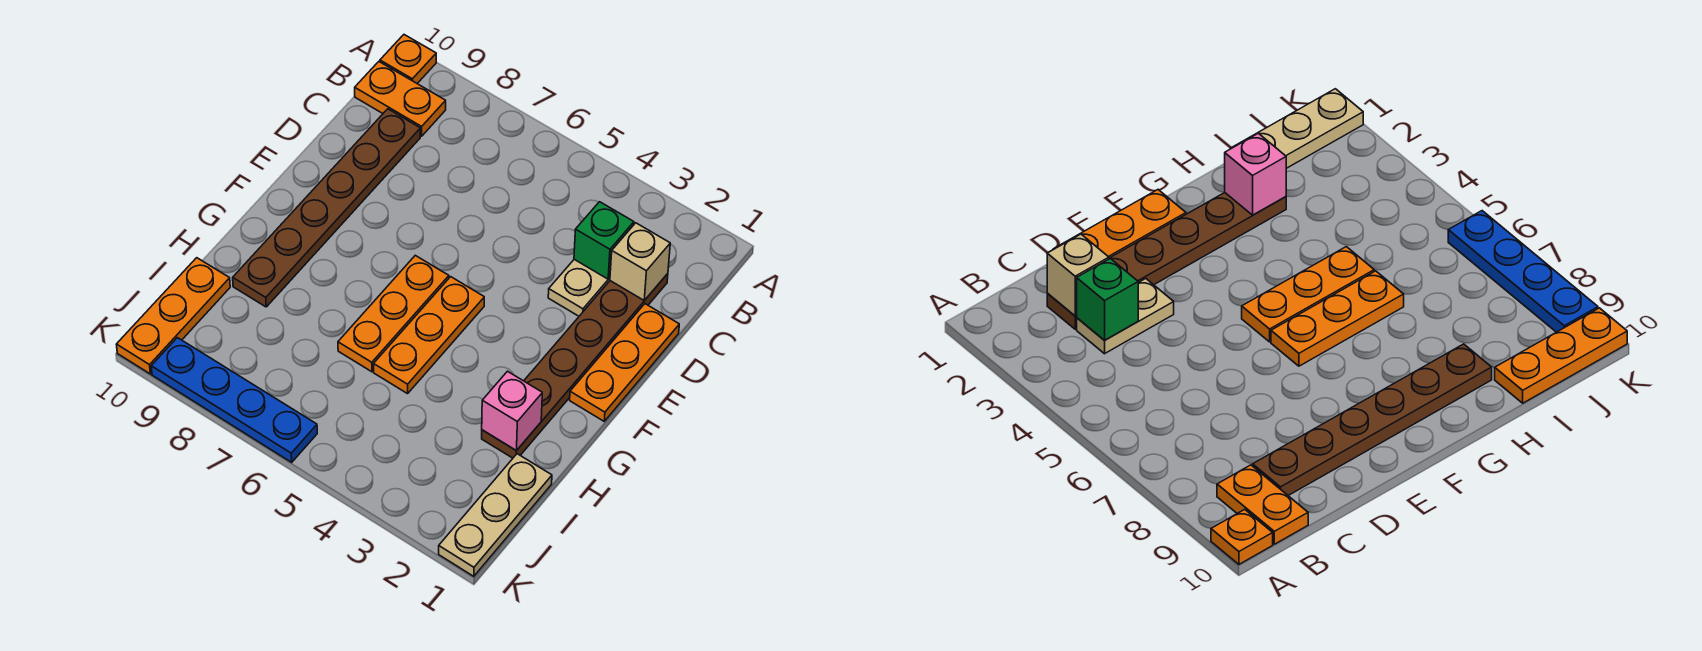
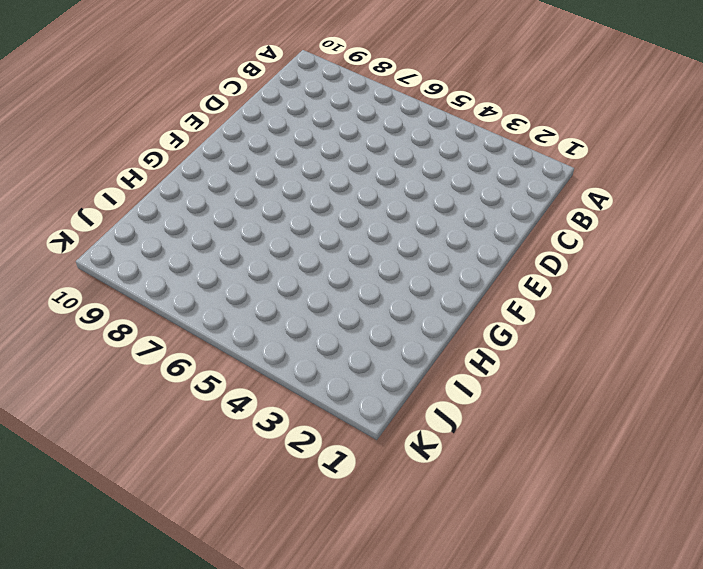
none -> orange 1x1 plate [380,35,436,83]
none -> orange 1x2 plate [355,62,446,136]
none -> brown 1x6 plate [482,274,668,458]

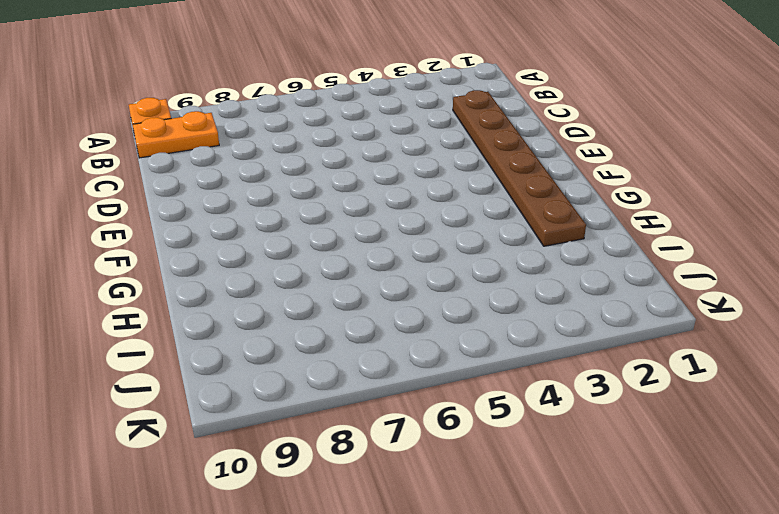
none -> tan 1x2 plate [548,259,610,316]
none -> brown 1x6 plate [233,109,420,307]
none -> orange 1x3 plate [570,304,679,421]

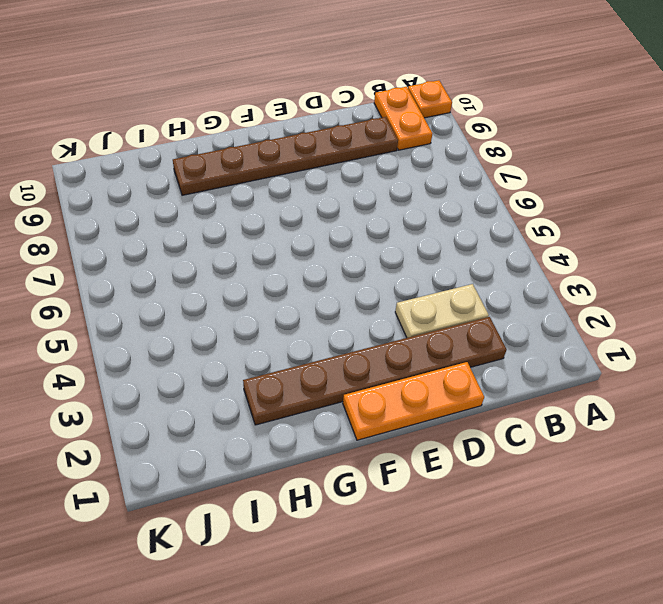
none -> orange 1x3 plate [374,277,484,394]
none -> orange 1x3 plate [338,255,449,372]
none -> tan 1x3 plate [439,454,552,576]

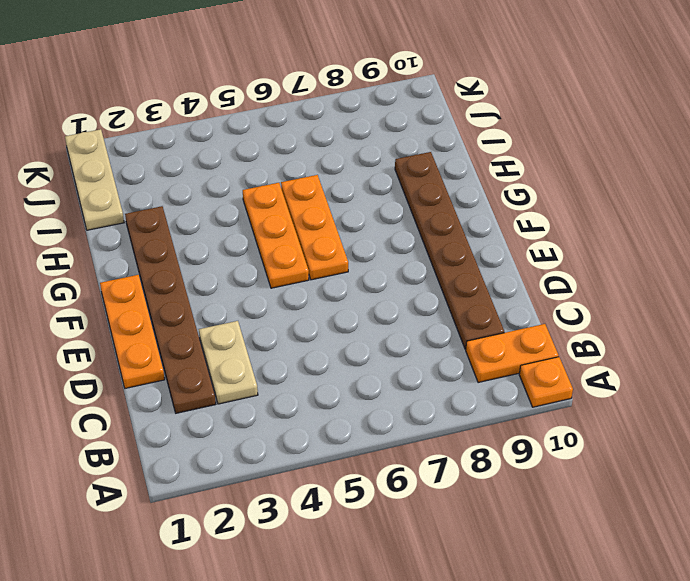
none -> orange 1x3 plate [116,258,230,374]
none -> blue 1x4 plate [151,338,317,462]
none -> tan 1x1 brick [610,223,670,300]

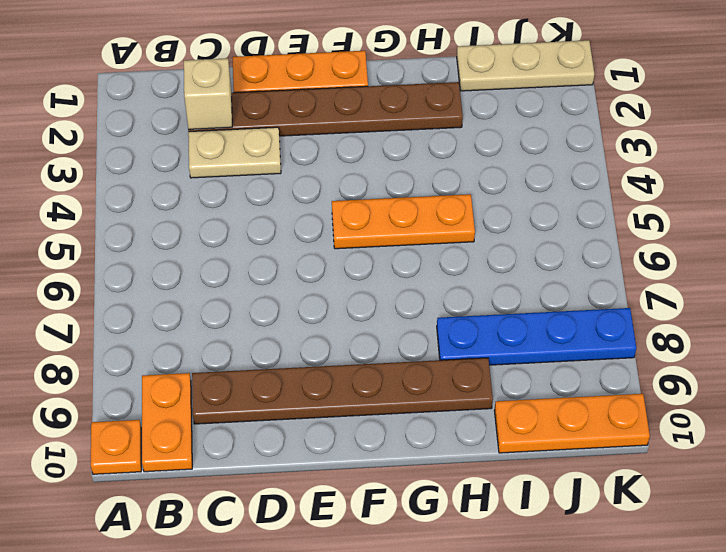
blue 1x4 plate [437,308,636,365] -> blue 1x4 plate turned to [151,338,317,462]
none -> orange 1x3 plate [338,255,449,372]
none -> green 1x1 brick [574,202,634,279]
none -> pink 1x1 brick [482,371,542,451]

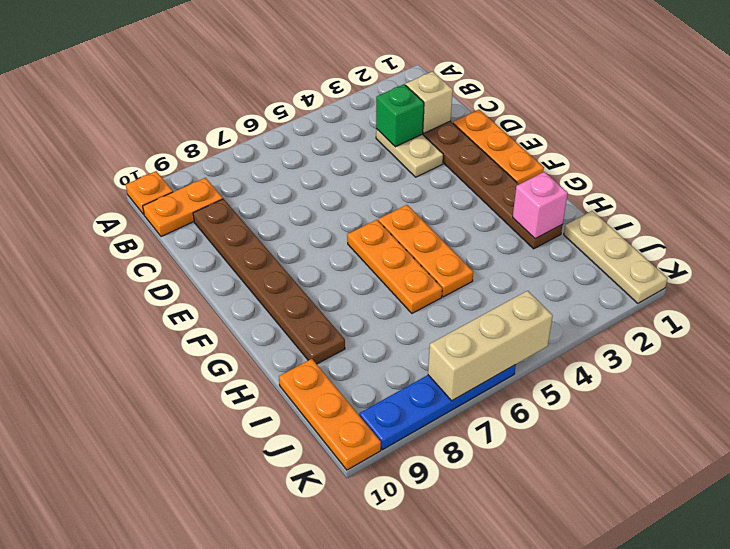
tan 1x3 brick [428,291,553,401] -> none

